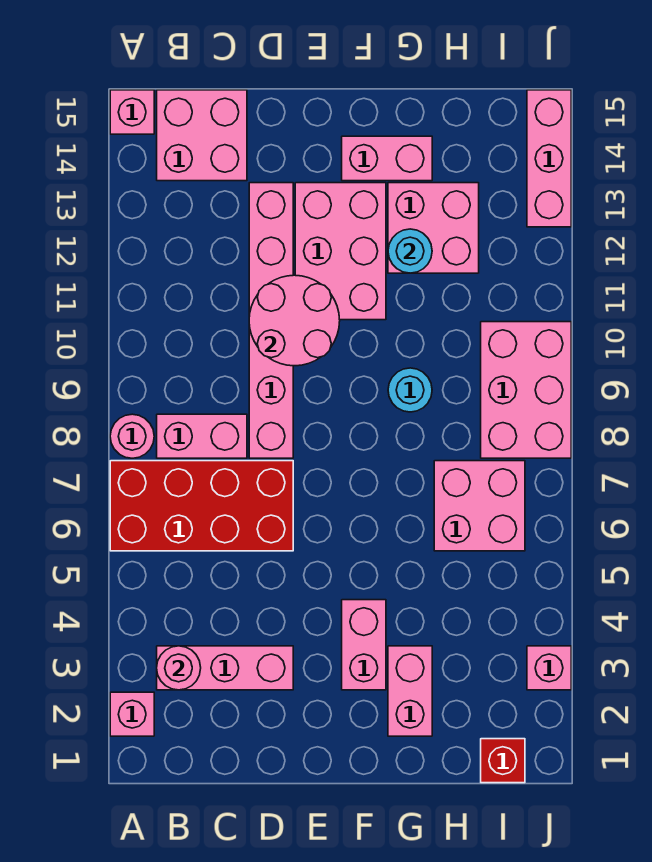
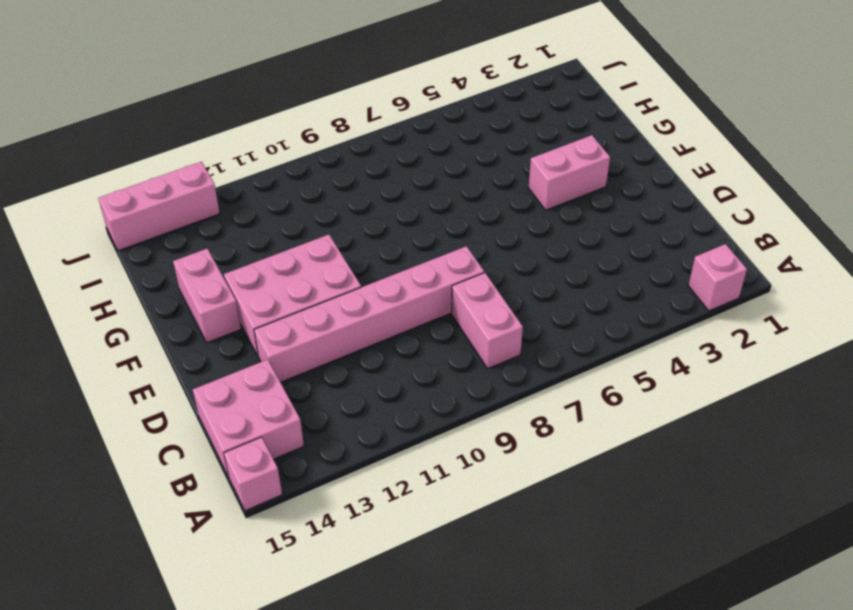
none -> red 2x4 brick [110,461,293,551]
none -> pink 1x1 round brick [110,414,154,458]
none -> pink 1x3 brick [157,646,293,690]

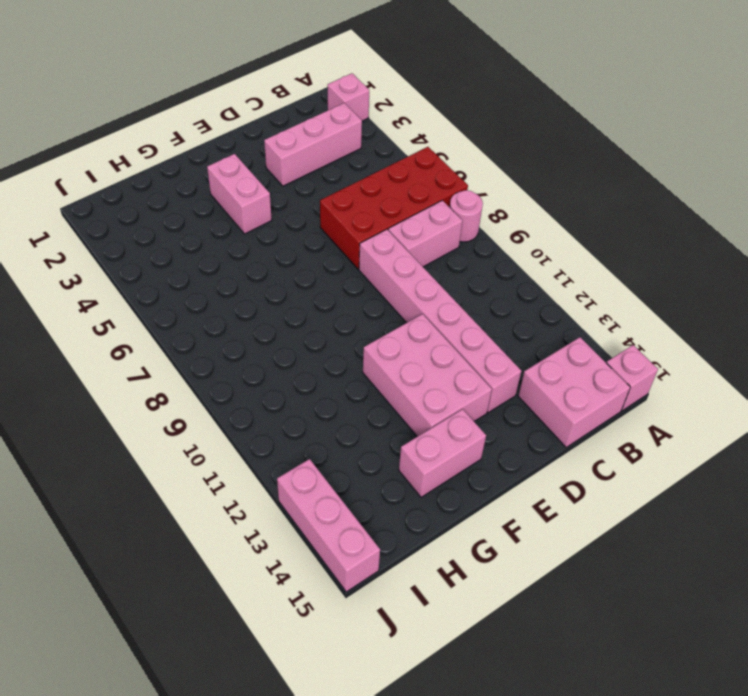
none -> pink 1x2 brick [388,646,432,736]
none -> cyan 1x1 round brick [388,368,432,412]
none -> pink 2x2 brick [388,183,479,273]

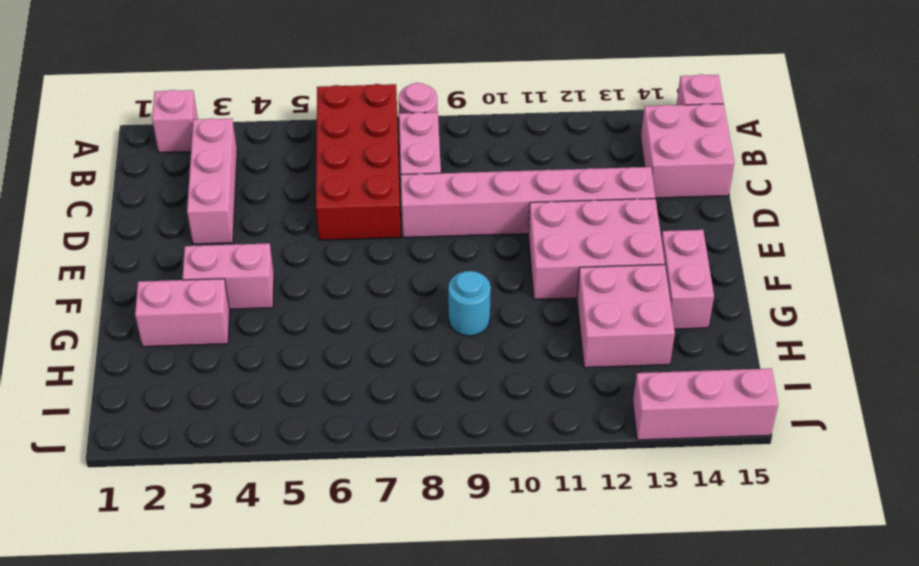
none -> pink 2x2 brick [434,461,525,551]
none -> red 1x1 brick [481,739,525,783]
none -> pink 2x3 brick [481,322,571,458]

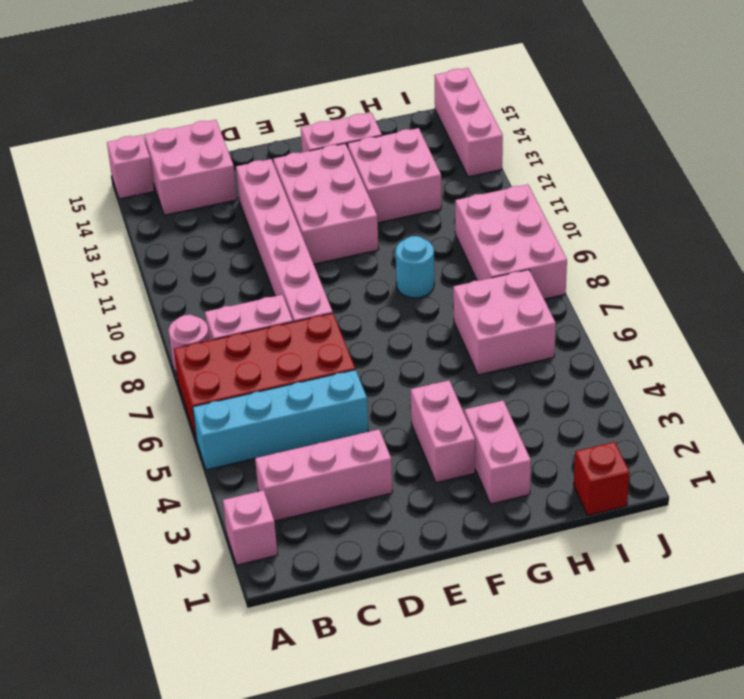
cyan 1x4 brick [193,370,368,470] -> none
none -> pink 1x1 brick [527,646,571,690]
none -> pink 1x1 round brick [157,646,201,690]
none -> pink 2x2 round brick [249,275,340,366]

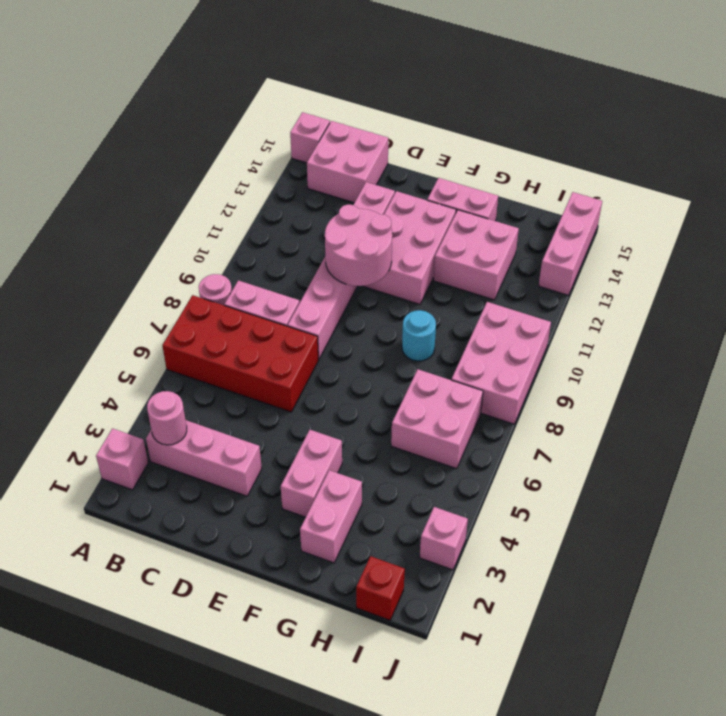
none -> cyan 1x1 round brick [388,229,432,273]

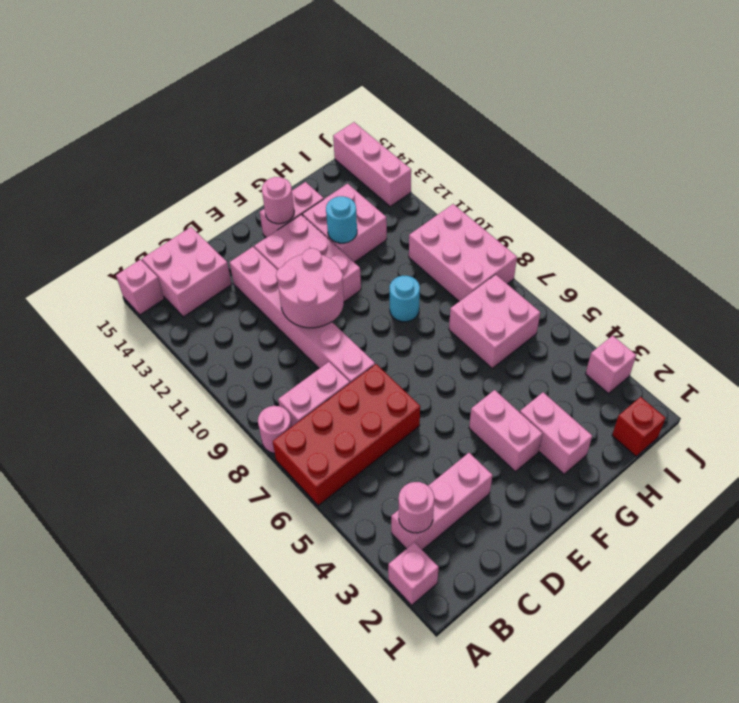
pink 1x1 round brick [262,177,294,224] -> none

